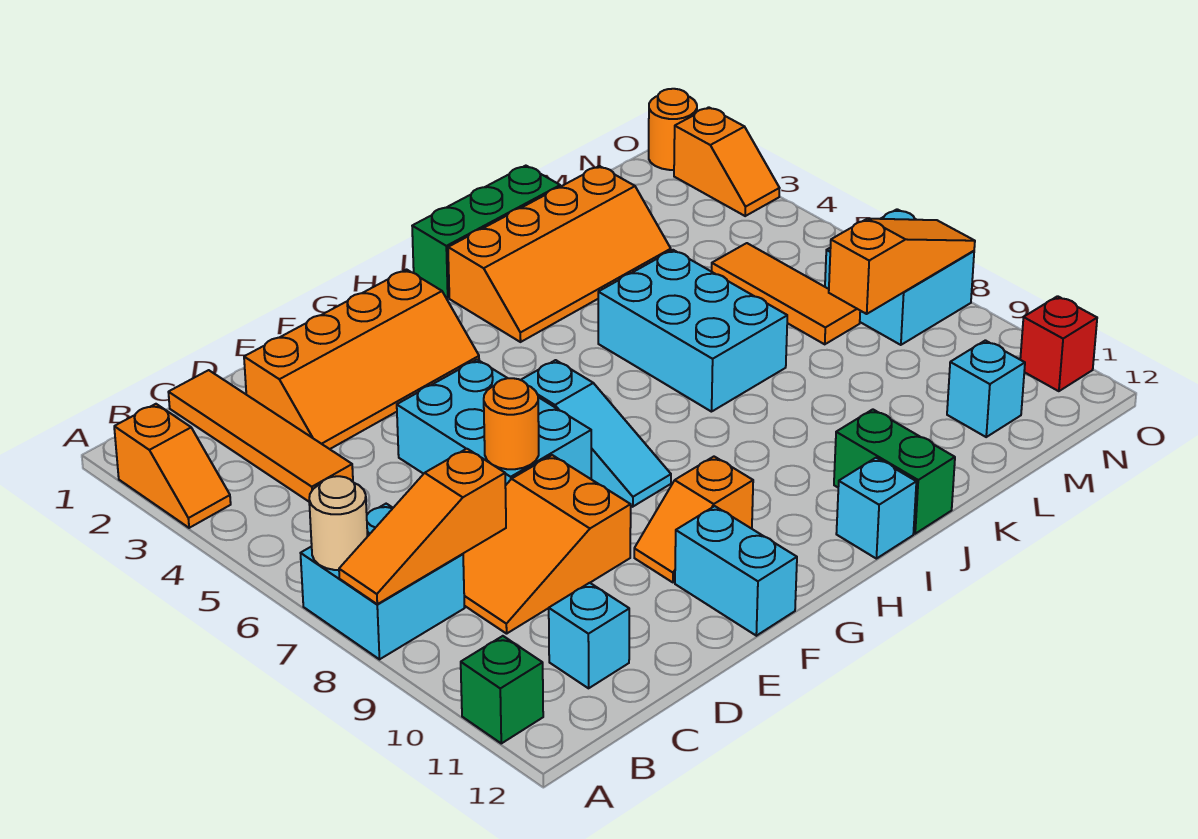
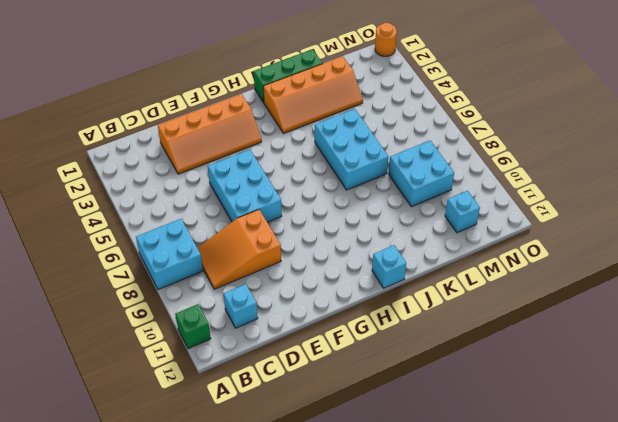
cyan 2x2 brick [388,141,454,207] -> cyan 2x2 brick moved to [825,209,974,345]
none -> orange 1x2 slope [114,404,231,528]
none -> orange 1x4 tile [168,370,353,501]
none -> orange 1x2 slope [634,457,753,582]

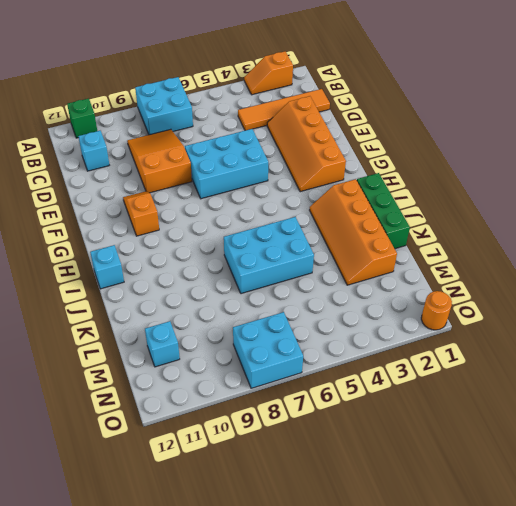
none -> cyan 1x2 brick [675,506,797,636]
none -> cyan 1x3 slope [521,360,671,507]
none -> green 1x2 brick [834,409,955,534]

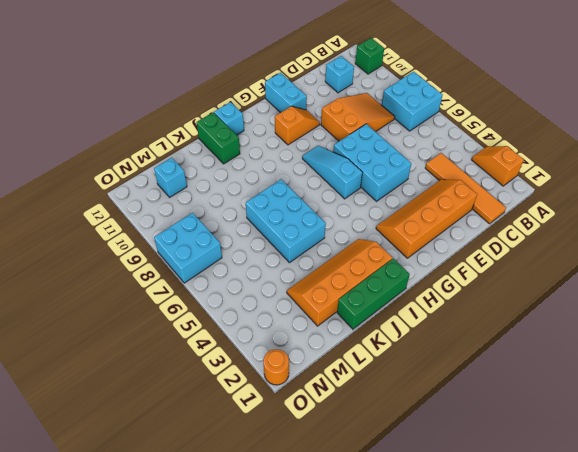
none -> orange 1x3 tile [712,243,860,344]
none -> orange 1x2 slope [674,107,780,216]
none -> red 1x1 brick [1020,296,1097,391]

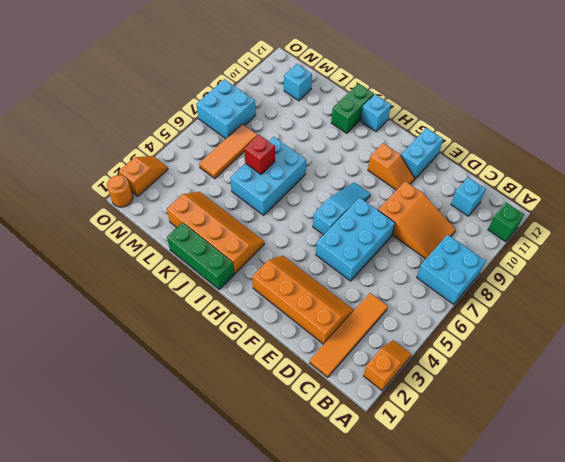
red 1x1 brick [244,135,275,174] -> red 1x1 brick moved to [1020,296,1097,391]
none -> tan 1x1 round brick [309,476,368,570]
none -> orange 1x3 slope [339,449,506,604]
none -> orange 1x1 round brick [484,378,539,469]

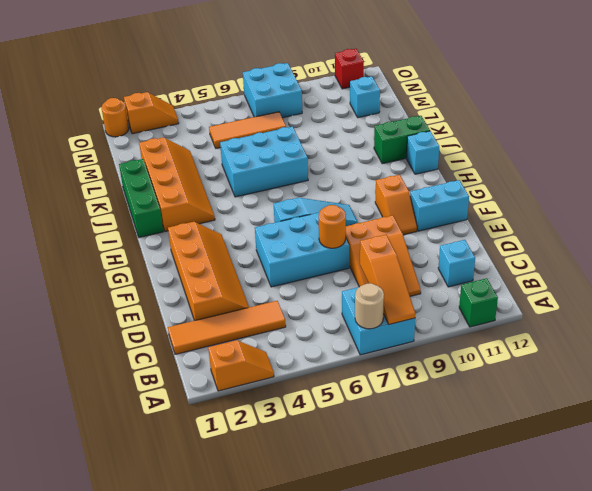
none -> orange 1x3 slope [829,219,975,314]

